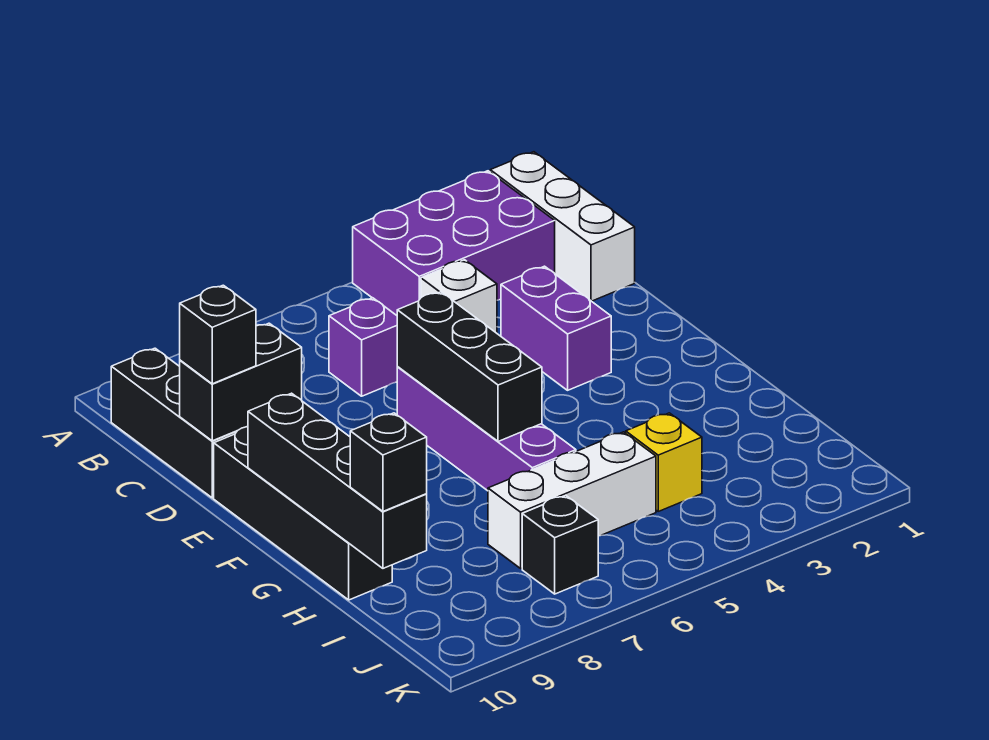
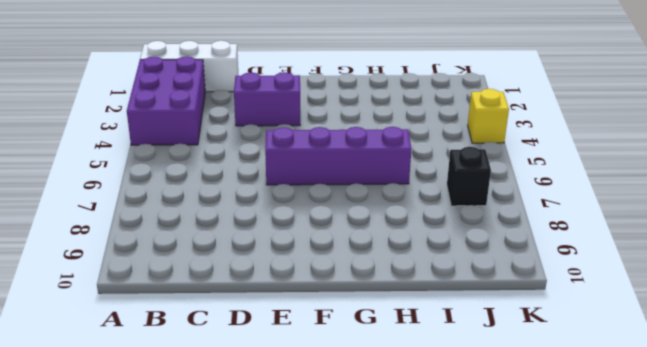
yellow 1x1 brick [468,89,509,143] -> yellow 1x1 brick moved to [626,413,702,511]
none -> black 1x3 brick [111,348,237,498]
none -> white 1x1 brick [421,260,497,333]
none -> purple 1x1 brick [329,298,398,396]

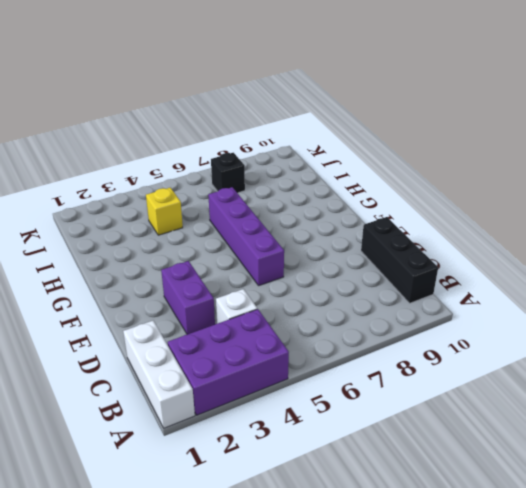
none -> purple 1x1 brick [329,298,398,396]
none -> black 1x4 brick [214,427,392,600]
none -> white 1x3 brick [488,432,656,568]

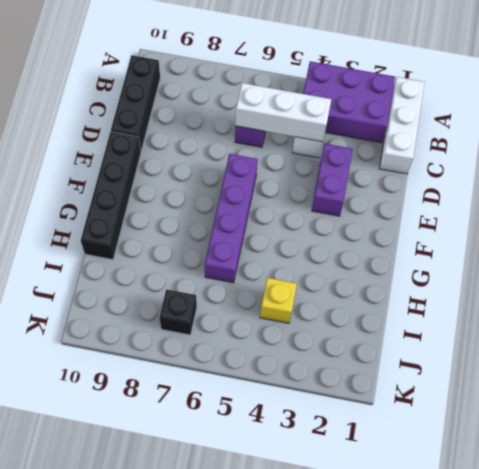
white 1x3 brick [235,83,331,142] -> white 1x3 brick moved to [488,432,656,568]
none -> black 1x2 brick [180,323,302,441]
none -> black 1x3 brick [397,292,542,442]
none -> black 1x4 brick [248,393,427,568]

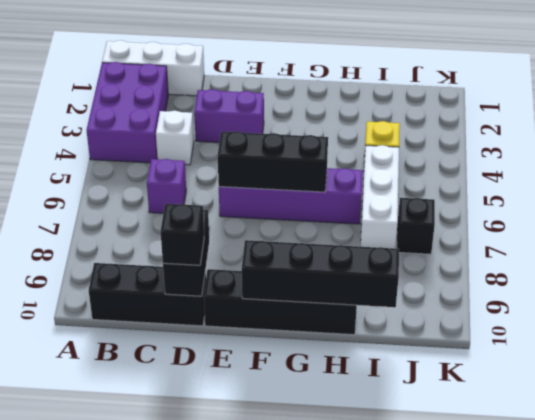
none -> black 1x1 brick [350,413,427,511]

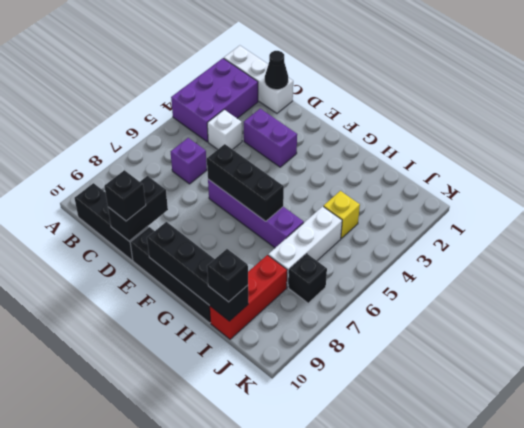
black 1x1 cone [265,51,288,90] -> none
red 1x3 brick [210,255,287,339] -> none

